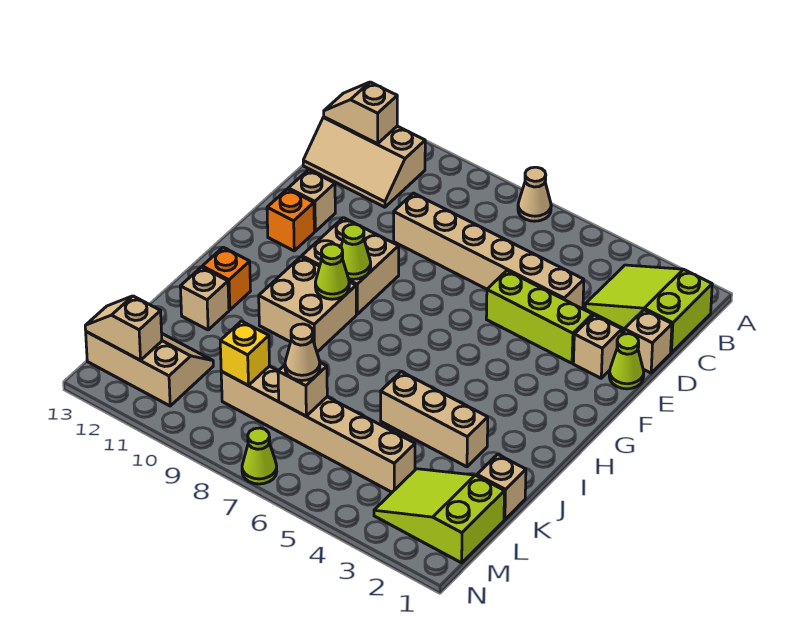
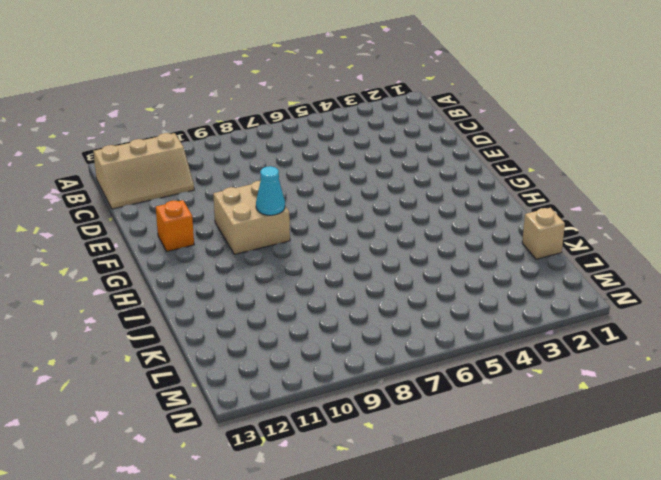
cyan 1x1 cone [256,166,285,215] -> lime 1x1 cone [341,224,371,279]
none -> tan 1x1 cone [518,167,551,221]
none -> lime 2x3 slope [585,265,712,353]
none -> tan 1x1 brick [624,310,672,373]

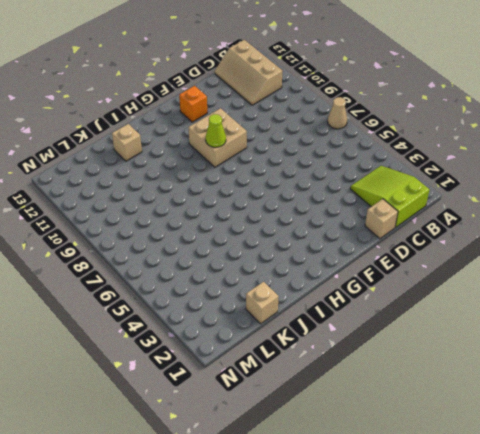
none -> tan 1x6 brick [394,193,584,309]
none -> lime 1x1 cone [609,334,644,389]
none -> tan 1x1 brick [573,315,622,378]

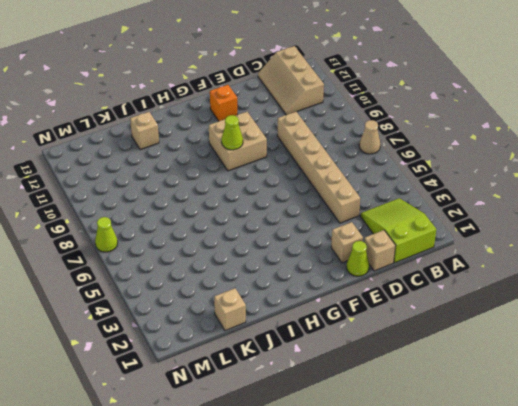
none -> lime 1x3 brick [486,271,593,363]
none -> tan 1x1 brick [288,170,335,231]
none -> tan 2x2 brick [259,257,356,352]

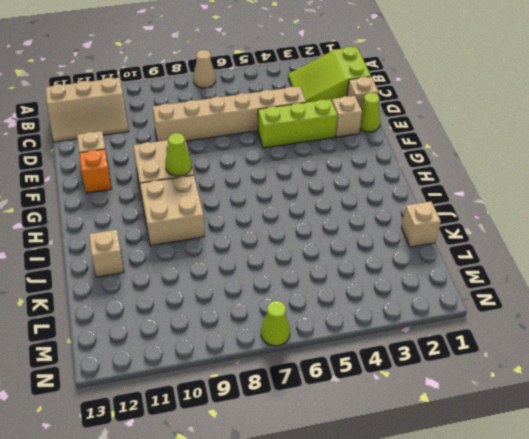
none -> orange 1x1 brick [202,247,251,310]
none -> tan 1x3 brick [381,371,488,467]
none -> lime 2x3 slope [374,469,504,563]

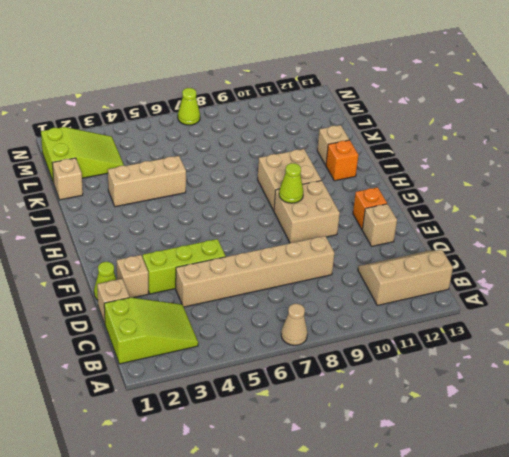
none -> tan 1x6 brick [221,366,415,492]
none -> tan 2x3 slope [86,332,213,406]
none -> tan 1x2 slope [324,82,397,144]

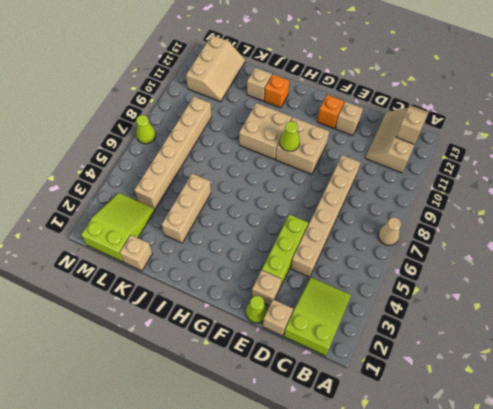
none -> lime 1x1 cone [315,244,349,299]
none -> tan 1x1 brick [278,363,327,416]
none -> yellow 1x1 brick [220,321,270,385]

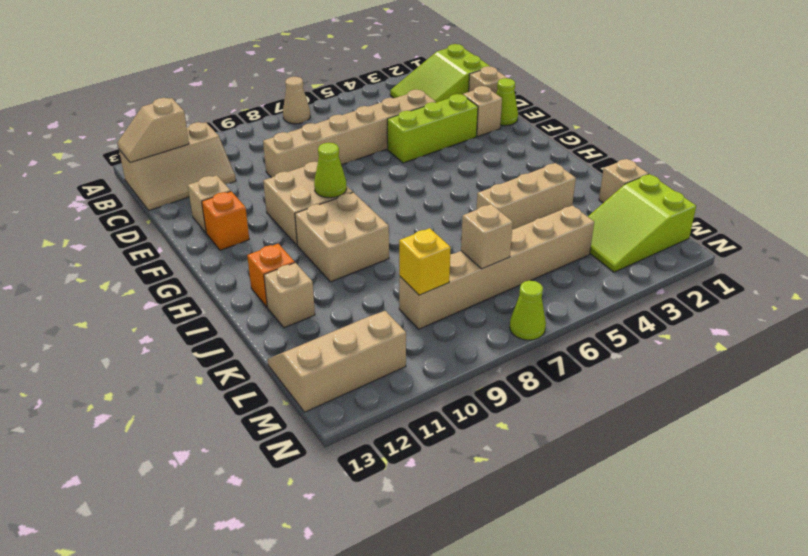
none -> lime 1x1 cone [315,244,349,299]
none -> tan 1x2 slope [85,296,162,360]
none -> tan 1x1 cone [285,324,320,381]

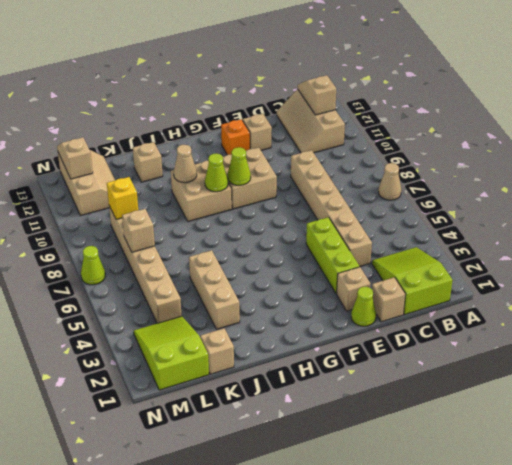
tan 1x1 cone [174,145,197,183] -> tan 1x1 cone moved to [285,324,320,381]
none -> orange 1x1 brick [202,247,251,310]

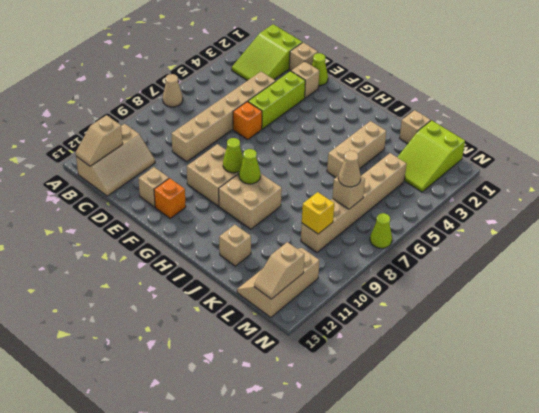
orange 1x1 brick [233,102,262,139] -> orange 1x1 brick moved to [202,247,251,310]

